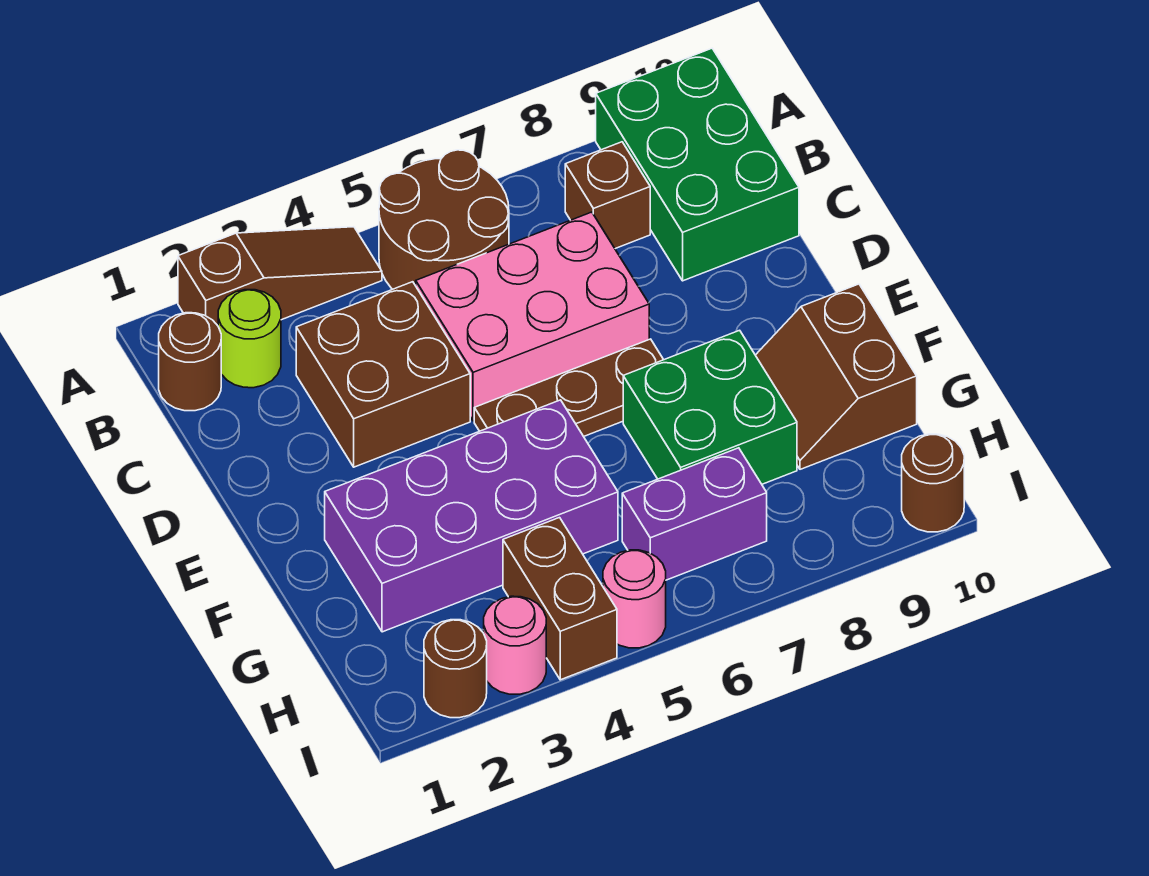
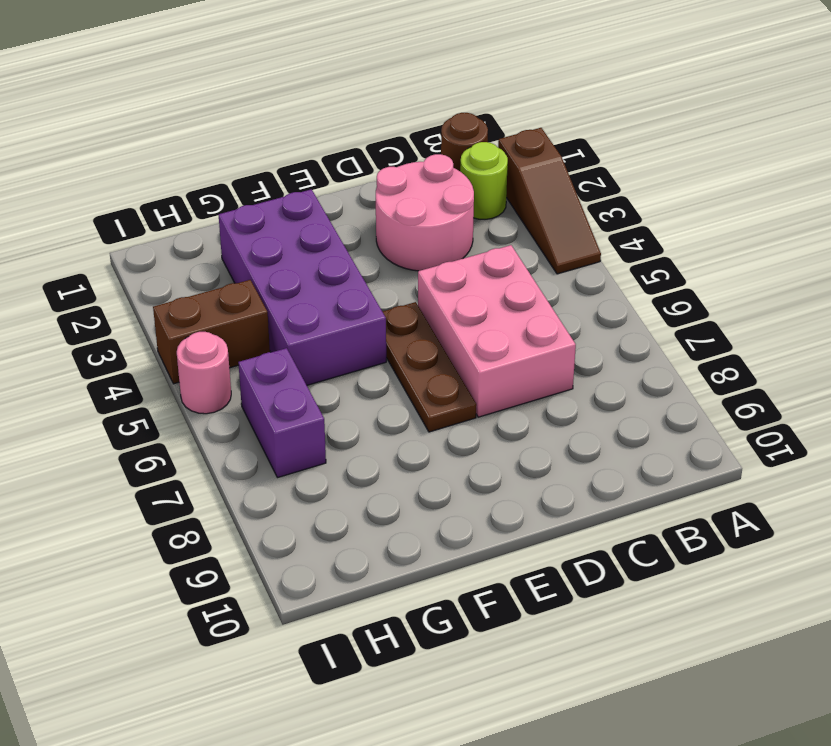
pink 2x2 round brick [376,154,474,271] -> brown 2x2 brick [296,282,470,467]
none -> brown 2x2 round brick [379,150,509,289]
none -> green 2x3 brick [596,48,799,281]
none -> brown 1x1 brick [565,142,650,249]

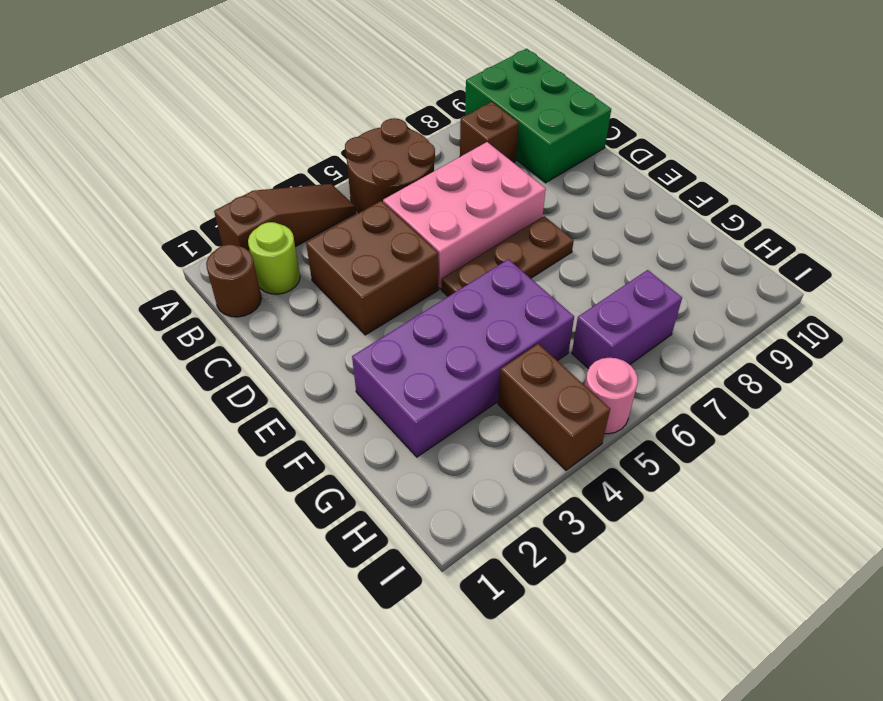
none -> green 2x2 brick [623,330,797,484]
none -> brown 2x2 slope [756,284,917,469]
none -> brown 1x1 round brick [424,620,487,718]

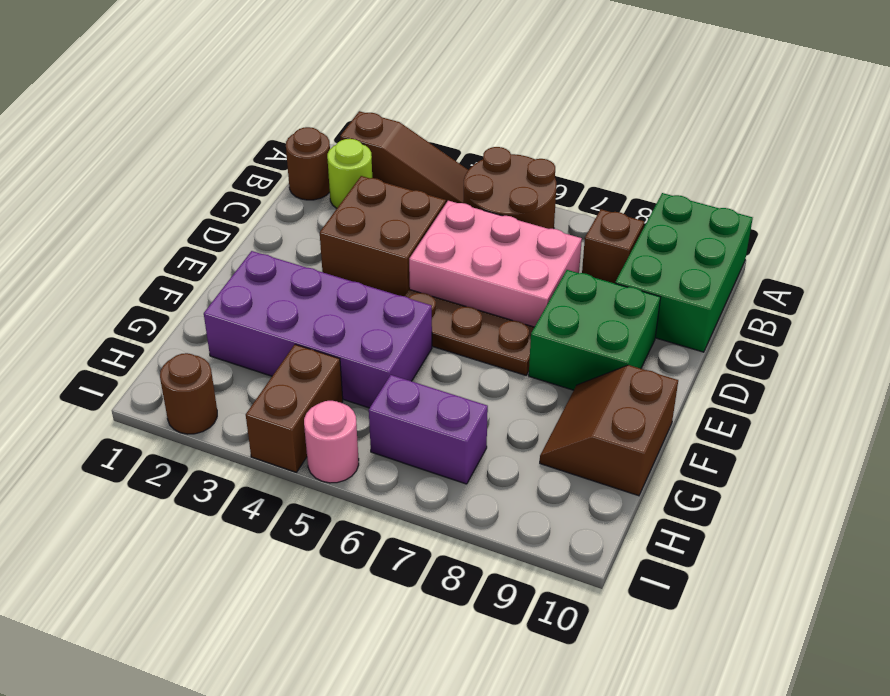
green 2x2 brick [529,270,661,390] -> green 2x2 brick moved to [623,330,797,484]
none -> pink 1x1 round brick [484,596,546,694]
none -> brown 1x1 round brick [902,434,964,532]

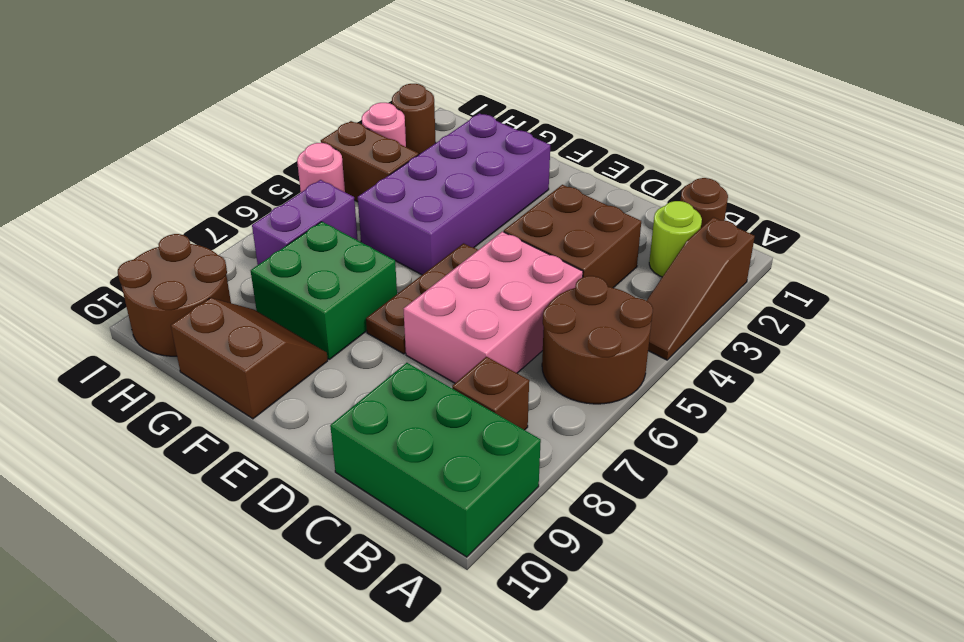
brown 2x2 round brick [118,234,231,356] -> brown 1x1 round brick [902,434,964,532]

